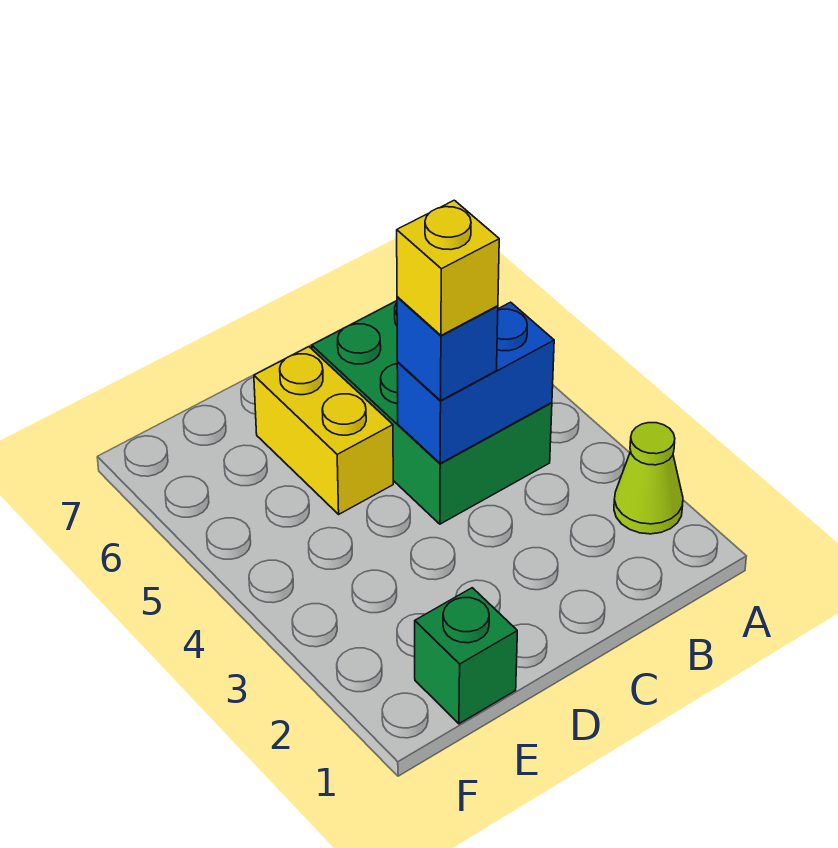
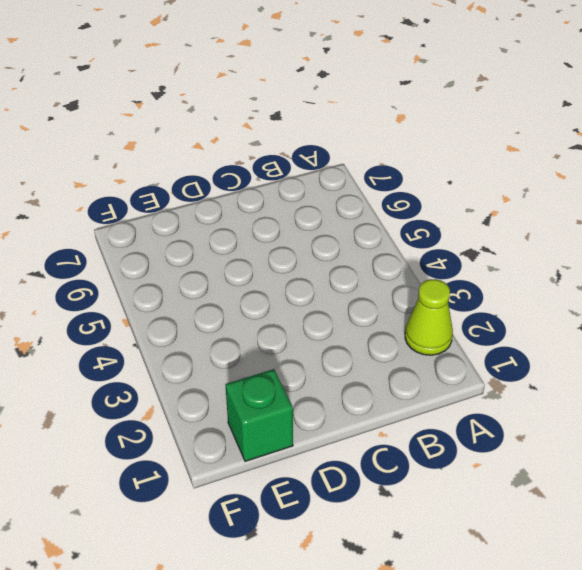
none -> green 2x3 brick [312,301,552,524]
none -> yellow 1x2 brick [254,347,393,514]

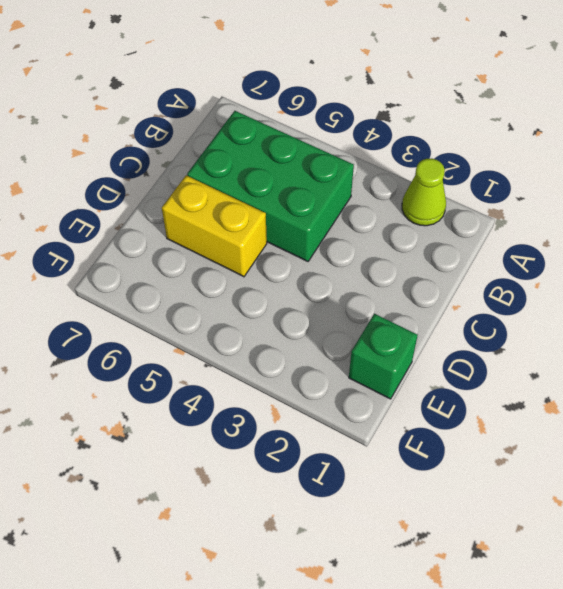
none -> blue 1x2 brick [397,302,554,463]
none -> blue 1x1 brick [397,297,498,401]

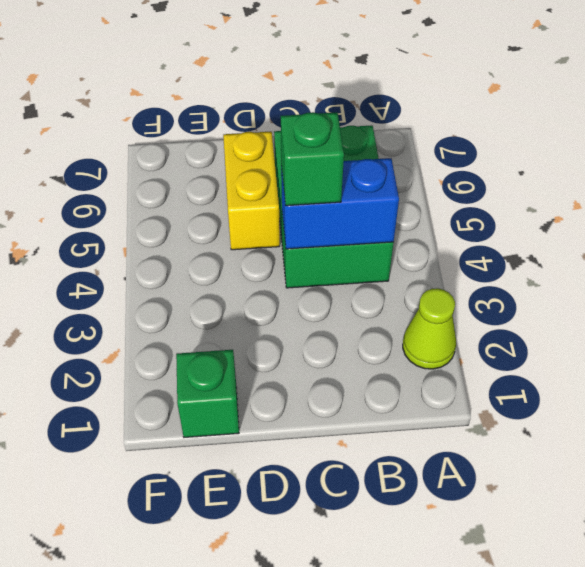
green 1x1 brick [281,112,344,206] -> blue 1x1 brick [397,297,498,401]
none -> yellow 1x1 brick [397,200,499,335]

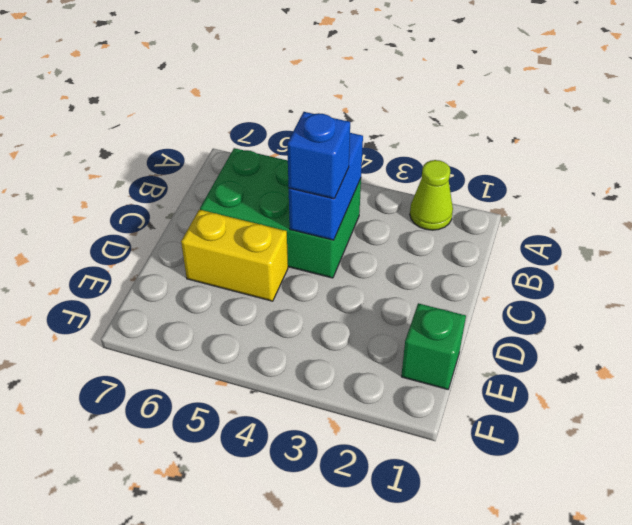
none -> yellow 1x1 brick [397,200,499,335]

